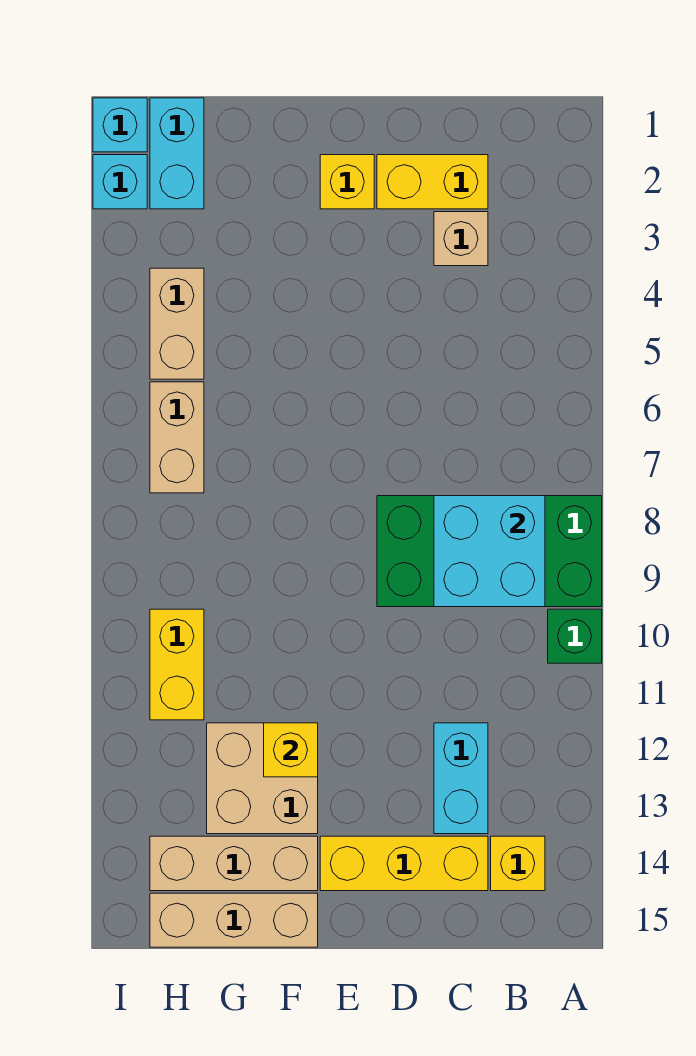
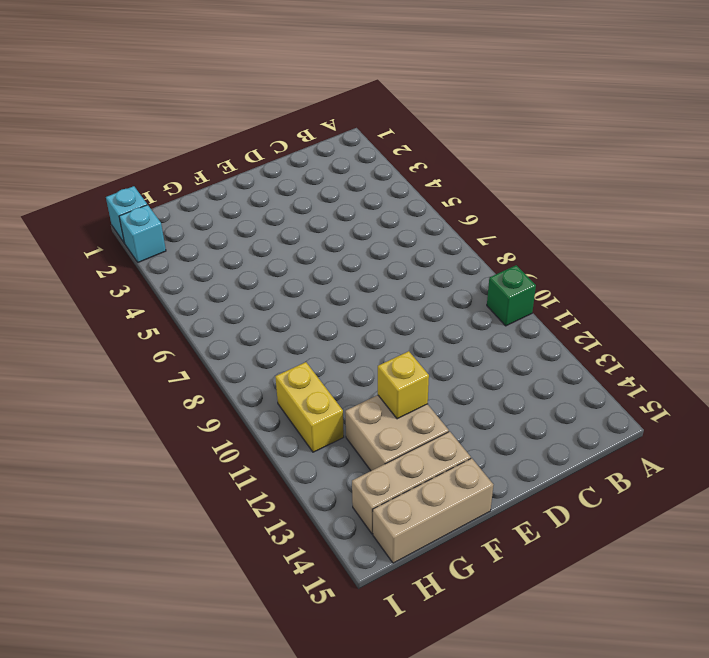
none -> green 2x4 brick [377,496,602,607]
none -> yellow 1x1 brick [491,836,545,891]
none -> yellow 1x2 brick [377,155,488,209]

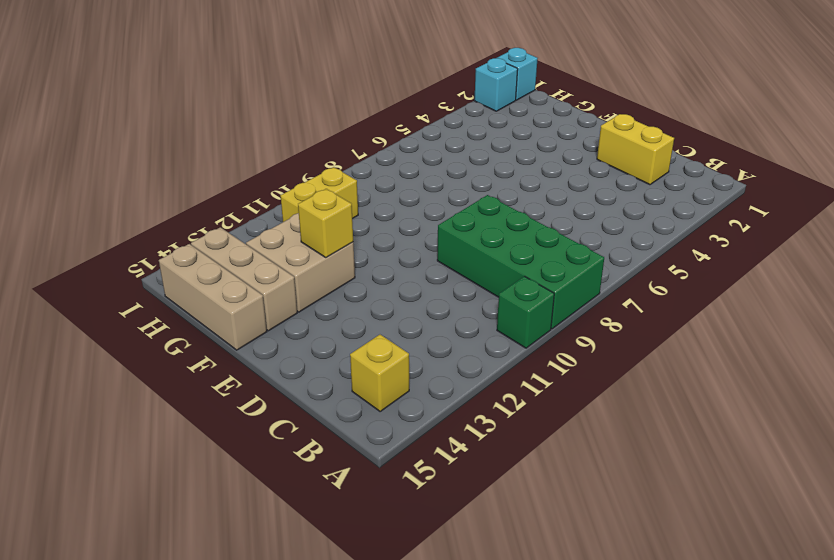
none -> tan 1x1 brick [434,212,488,266]
none -> cyan 1x2 brick [434,723,488,834]
none -> yellow 1x3 brick [320,836,488,891]

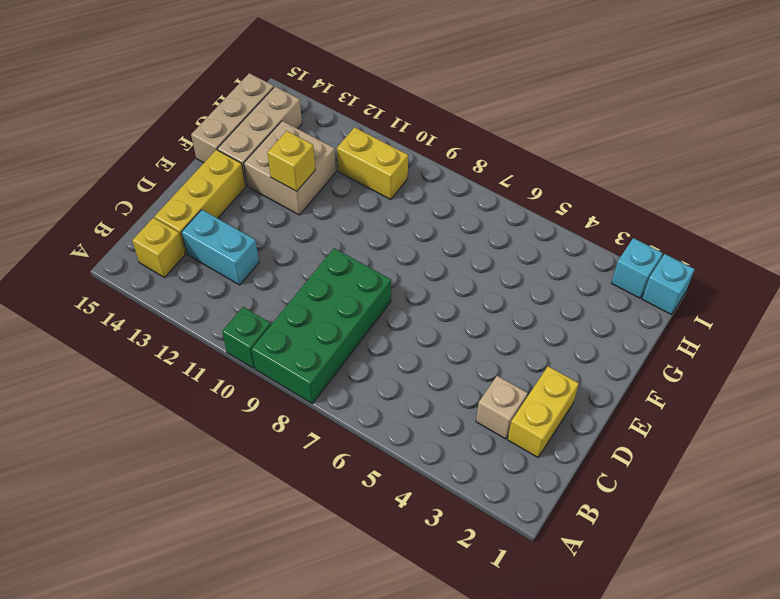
none -> yellow 1x1 brick [320,155,374,209]
none -> cyan 1x2 brick [150,98,204,209]
none -> tan 1x2 brick [150,268,204,379]

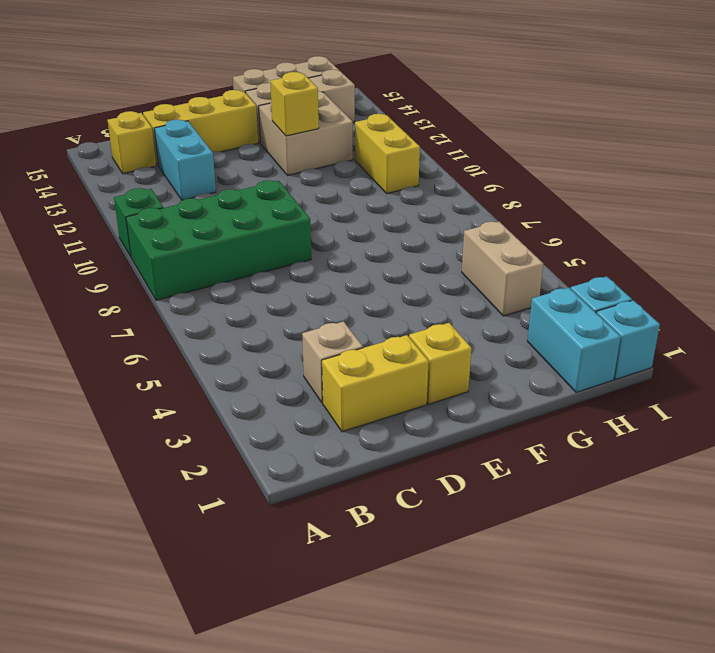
none -> tan 1x2 brick [150,382,204,493]
none -> cyan 2x2 brick [434,496,545,607]

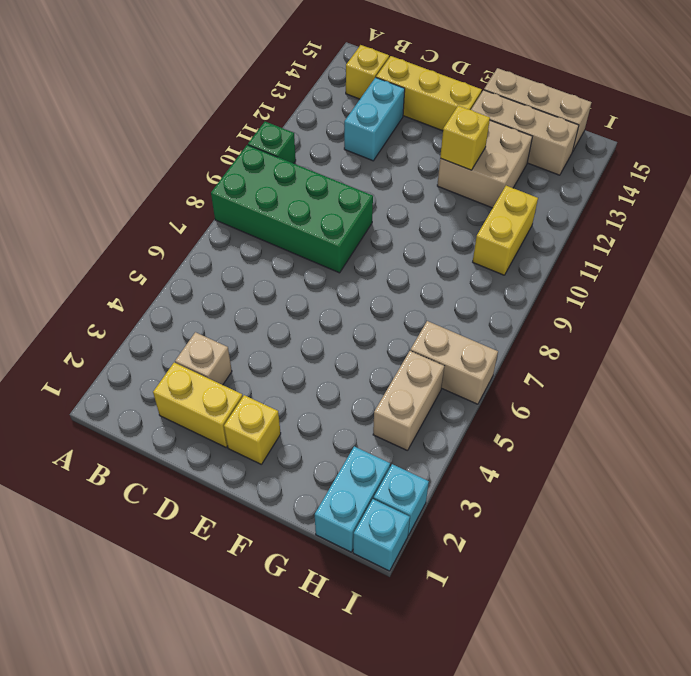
tan 1x2 brick [410,321,498,404] -> tan 1x2 brick turned to [150,382,204,493]
none -> cyan 2x2 brick [434,496,545,607]

